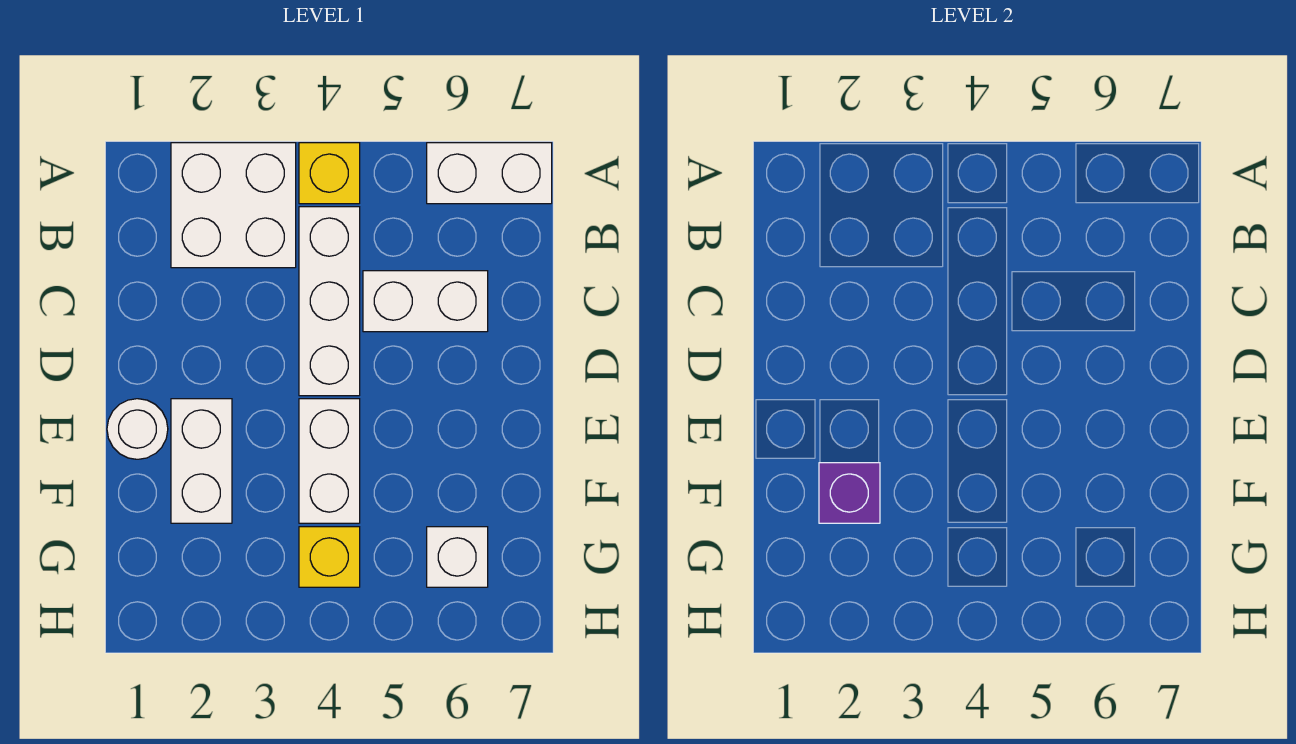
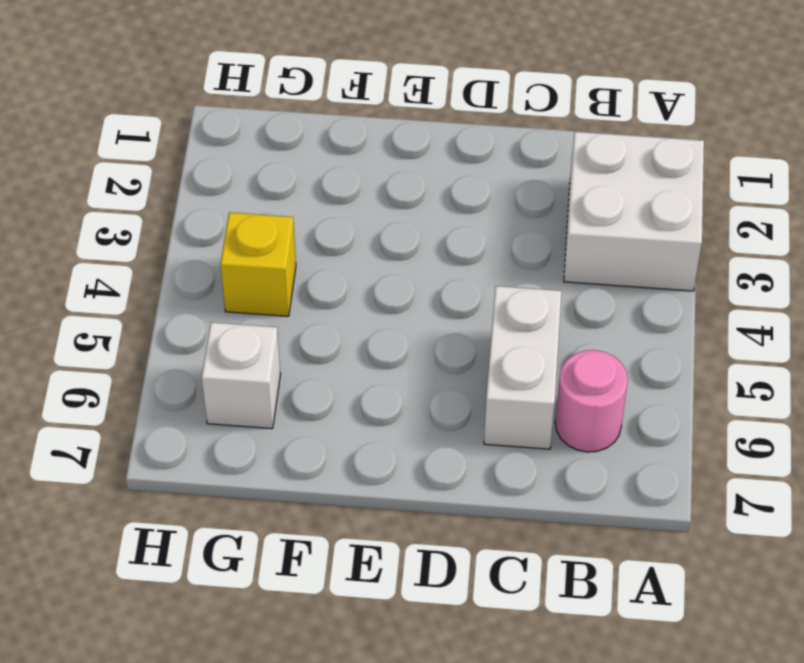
pink 1x1 round brick [555,350,628,452] -> none
none -> yellow 1x1 brick [299,143,360,204]
none -> white 1x2 brick [427,143,552,204]

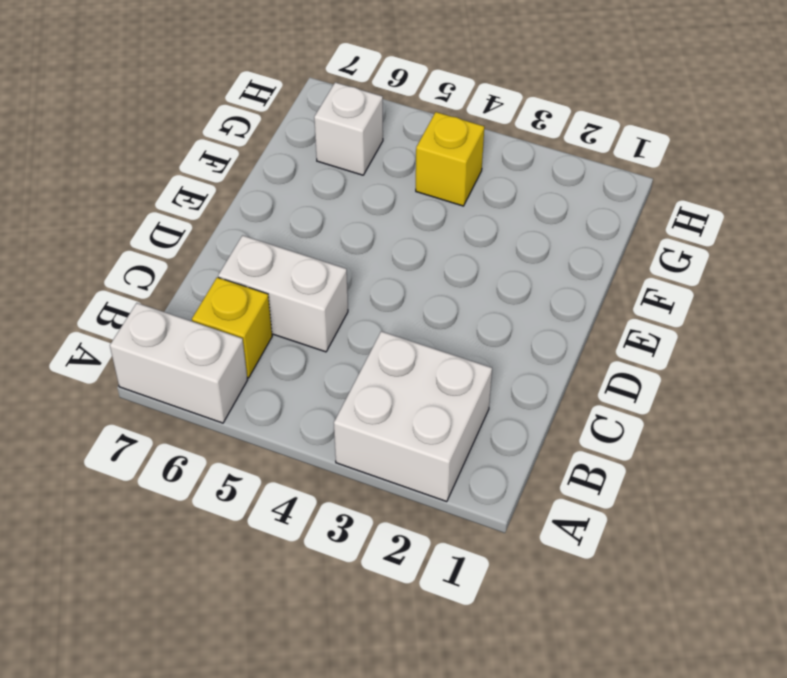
yellow 1x1 brick [192,277,272,378] -> yellow 1x1 brick moved to [299,143,360,204]
none -> white 1x3 brick [299,207,360,396]
none -> white 1x1 round brick [107,399,168,459]

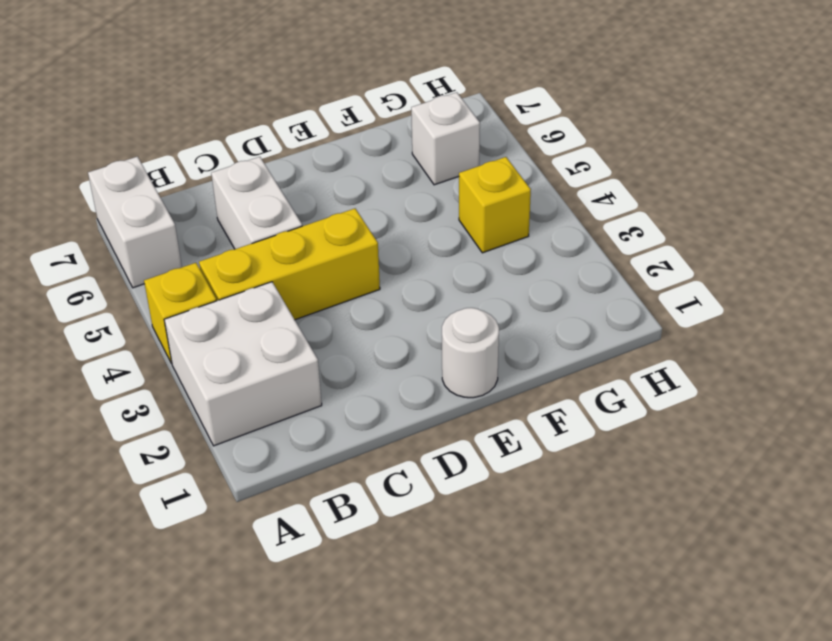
yellow 1x3 brick [199,209,380,320] -> white 1x3 brick [299,207,360,396]
none -> white 1x2 brick [171,399,232,523]
none -> white 1x2 brick [299,399,360,523]

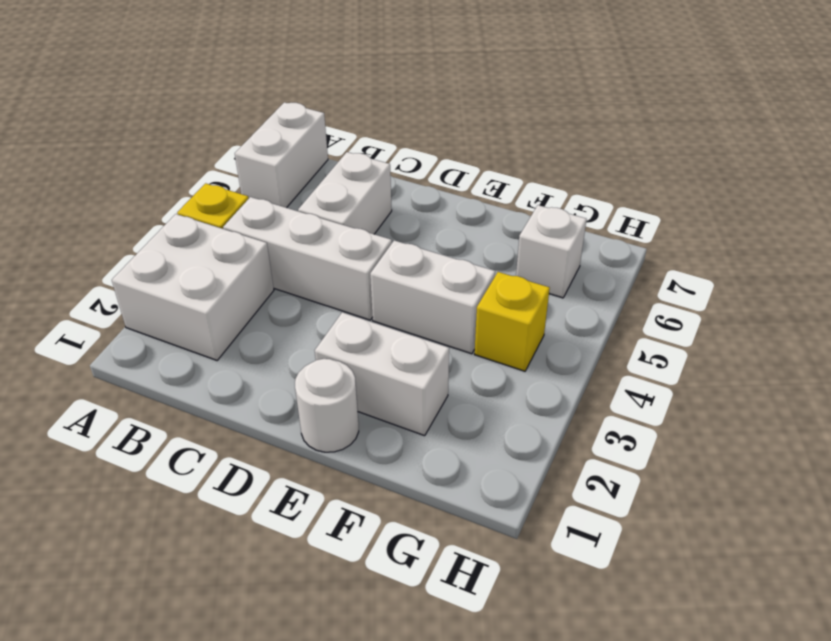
none -> purple 1x1 brick [819,463,880,523]

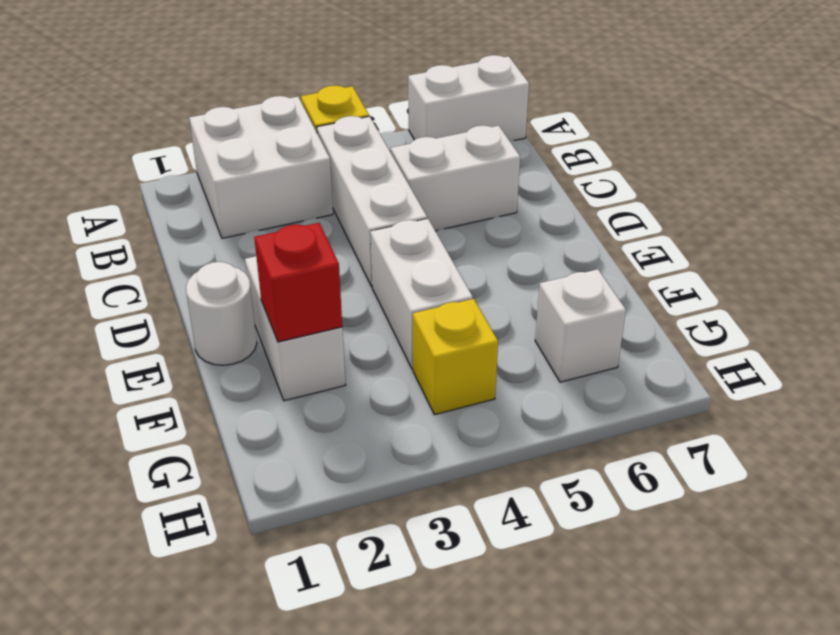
red 1x1 brick [254,223,342,342] -> purple 1x1 brick [819,463,880,523]

